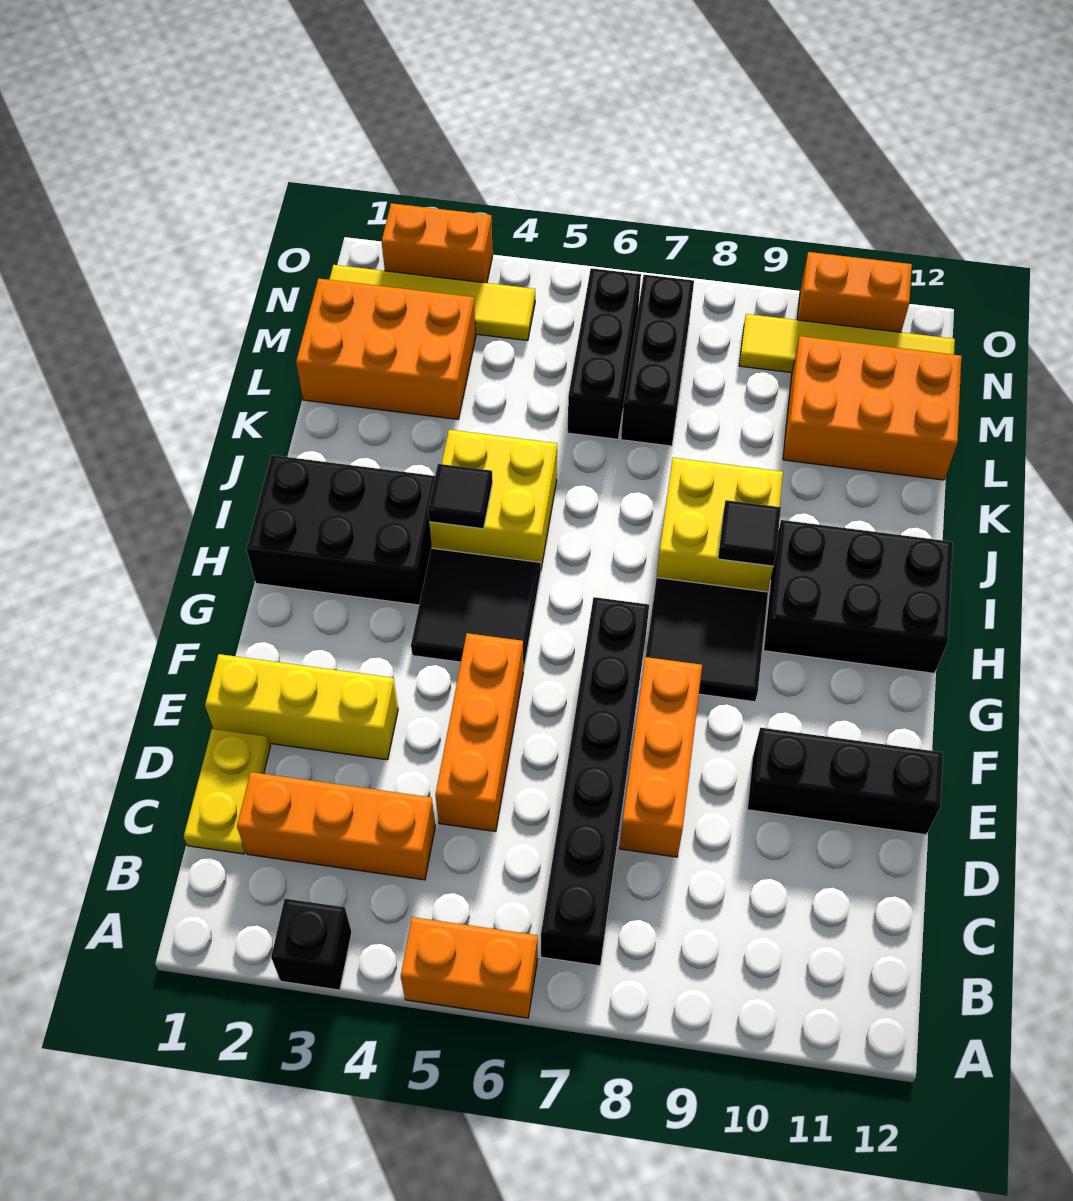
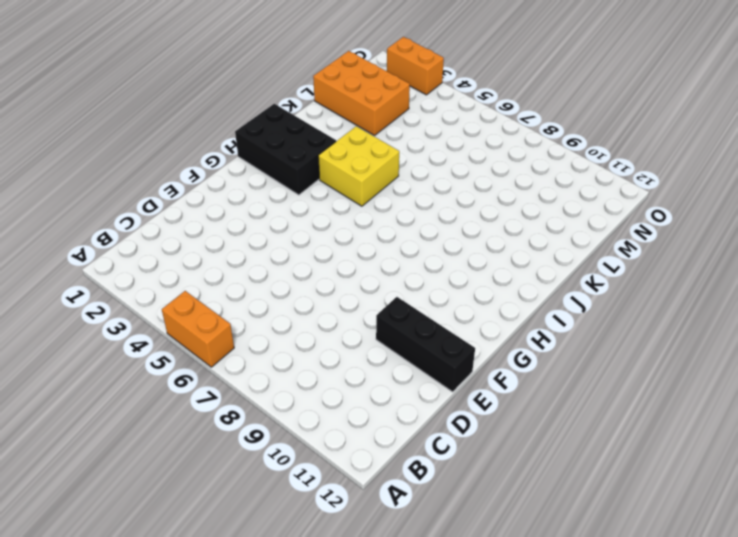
none -> black 1x1 brick [271,899,352,990]
none -> black 1x6 brick [541,597,649,966]
none -> yellow 1x2 plate [184,729,270,854]

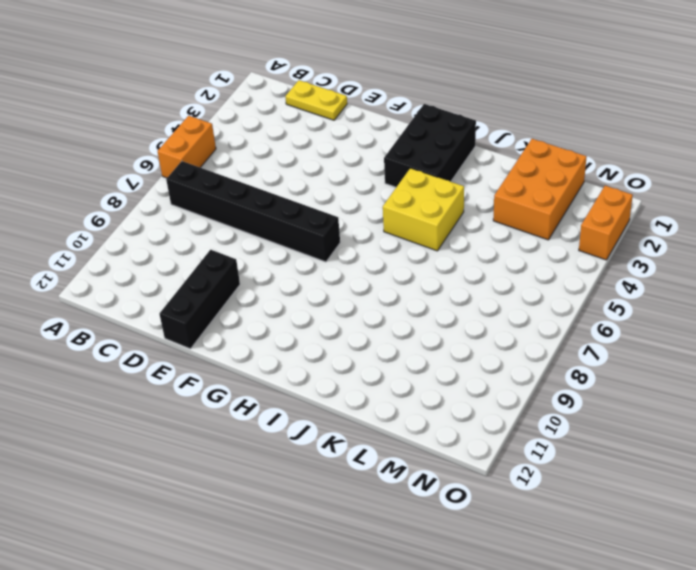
none -> black 1x1 brick [271,899,352,990]
none -> orange 1x3 brick [237,772,435,880]
none -> orange 1x3 brick [435,633,523,832]

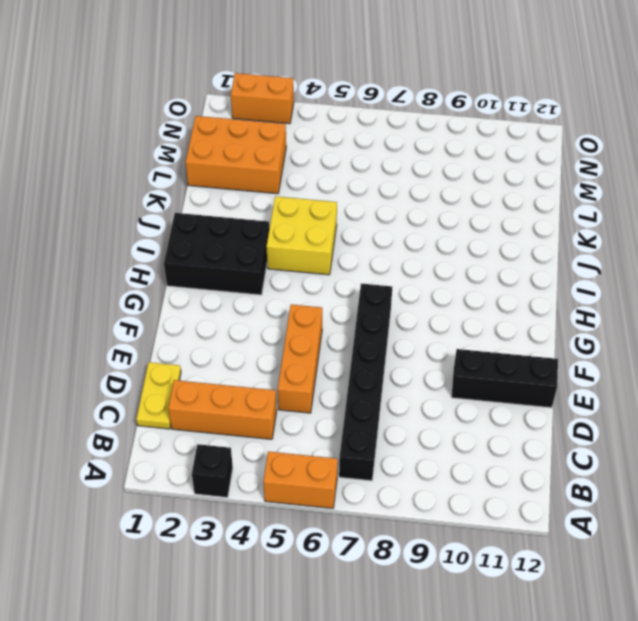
none -> orange 1x3 brick [620,657,702,857]
none -> yellow 1x3 brick [205,654,398,760]
none -> black 2x2 tile [411,548,541,670]

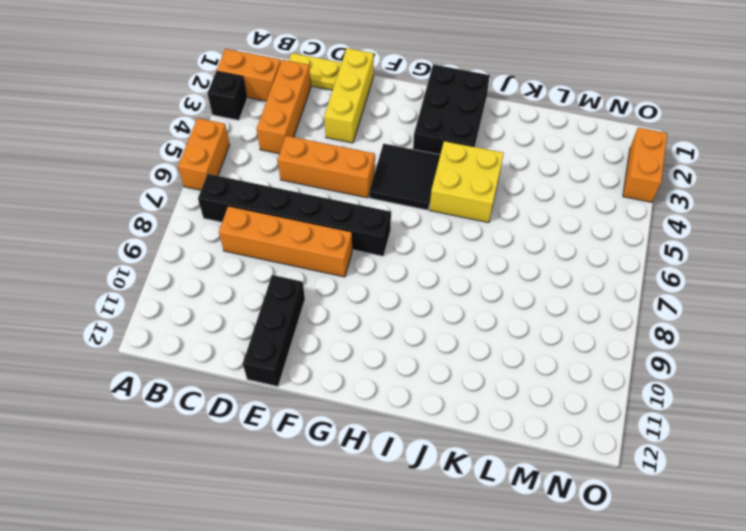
orange 1x2 brick [217,49,281,101] -> orange 1x2 brick turned to [797,252,912,332]
orange 1x4 brick [219,206,352,277] -> orange 1x3 brick [620,657,702,857]
none -> black 2x2 tile [646,578,768,702]
none -> black 2x3 brick [764,520,953,673]
none -> yellow 2x2 brick [657,458,783,592]

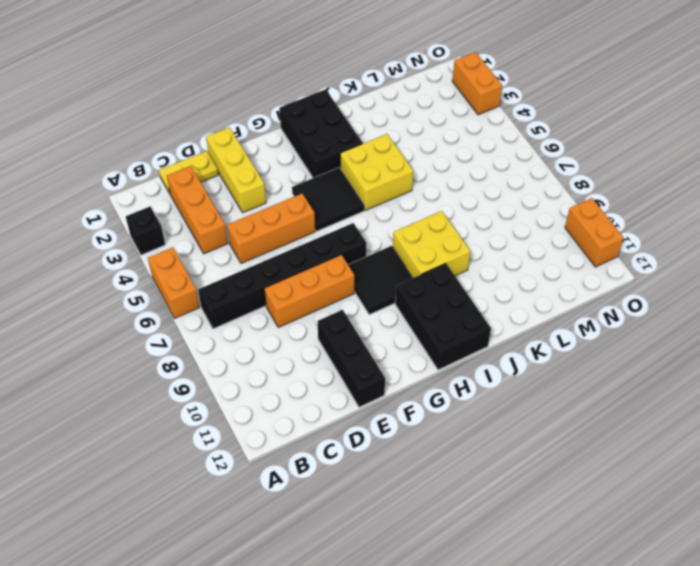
none -> orange 2x3 brick [296,278,476,419]
none -> black 1x3 brick [567,268,641,439]
none -> black 1x3 brick [621,275,694,446]

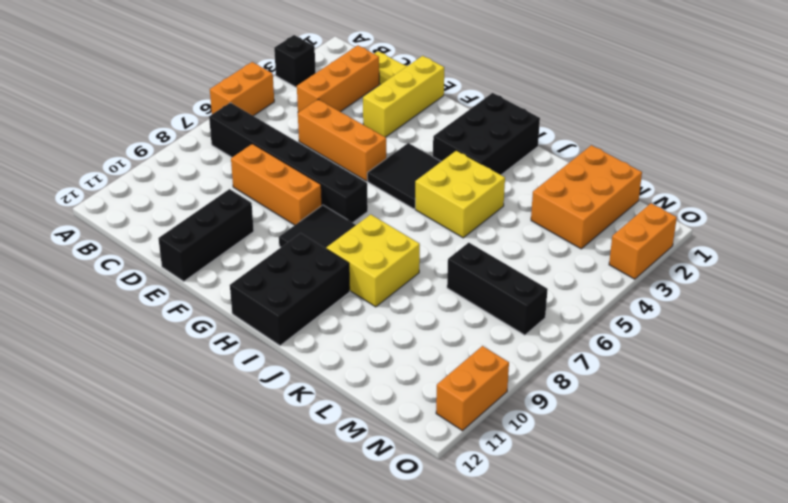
none -> black 1x3 brick [567,268,641,439]
none -> orange 2x3 brick [783,336,961,480]
none -> yellow 1x4 tile [329,265,535,341]

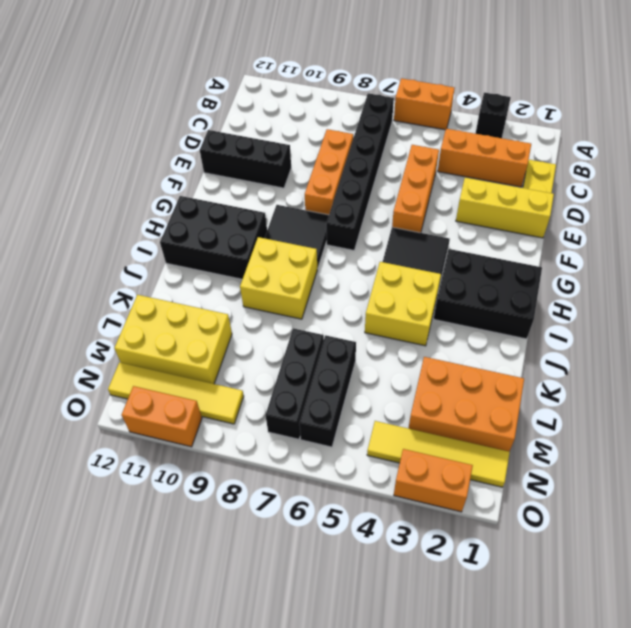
yellow 2x3 brick [115,295,232,384] -> orange 2x3 brick [783,336,961,480]
none -> black 1x1 tile [428,464,493,529]
none -> black 1x1 tile [718,500,781,566]

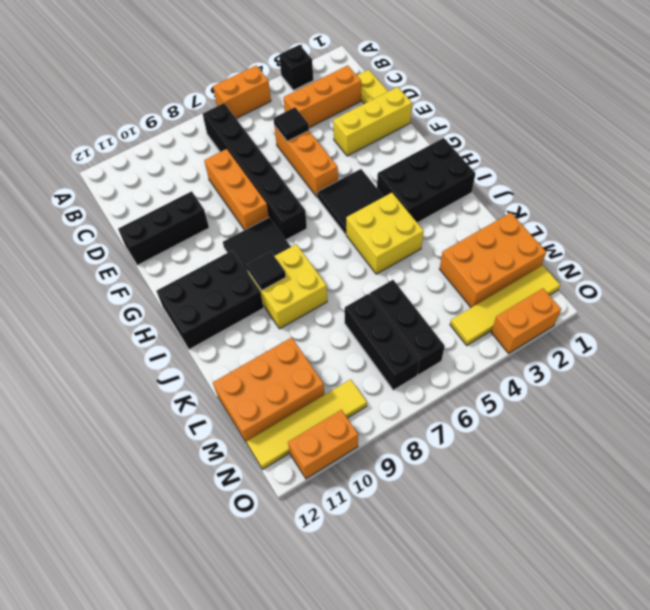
black 1x1 tile [273,107,309,141] -> black 1x1 tile moved to [428,464,493,529]

